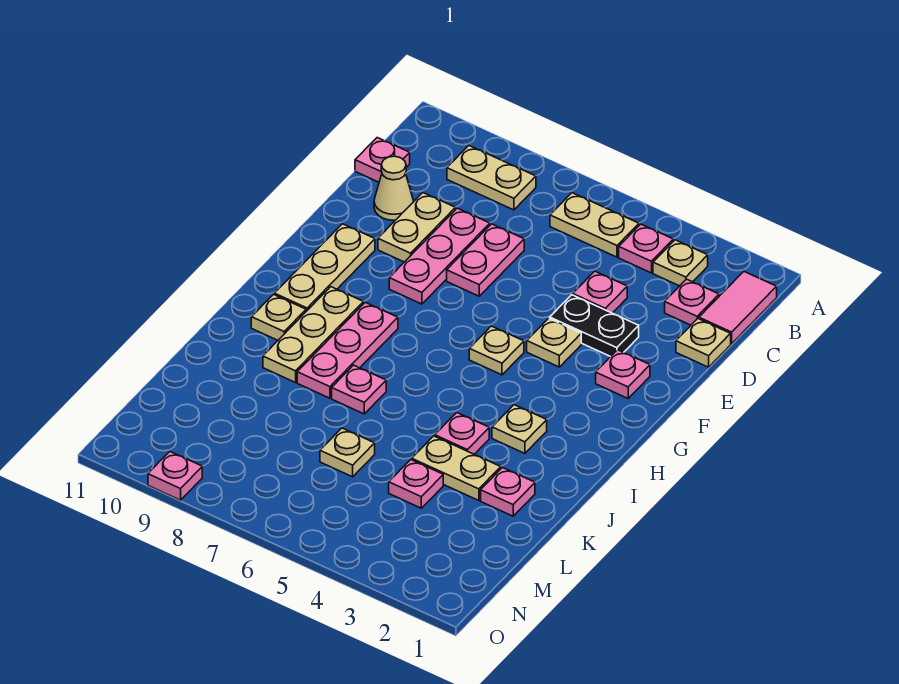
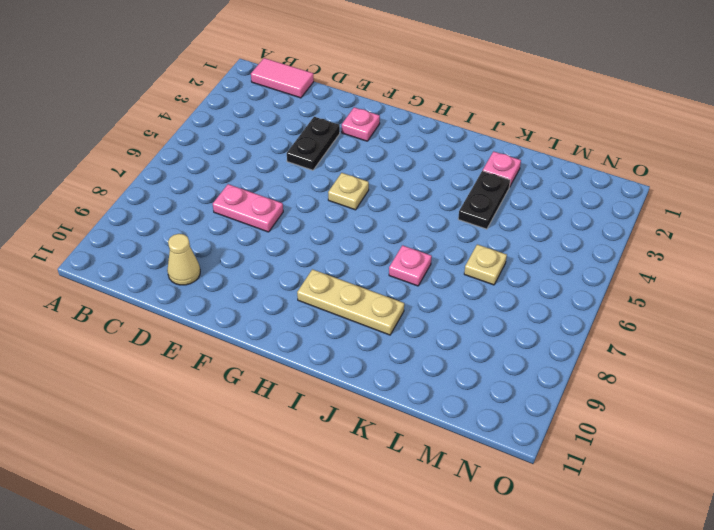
black 1x2 plate [458,171,510,229] -> tan 1x2 plate [412,436,501,501]
none -> tan 1x1 plate [653,240,708,286]
none -> pink 1x1 plate [619,224,673,273]
none -> tan 1x2 plate [550,193,639,257]

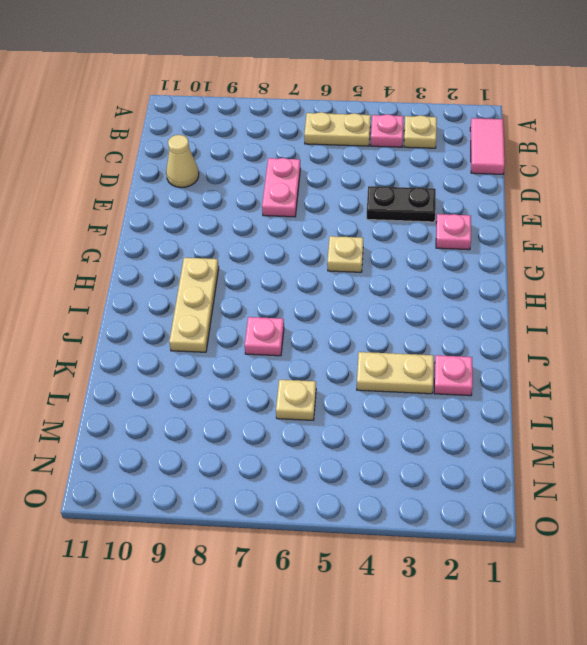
none -> tan 1x2 plate [447,146,536,210]
none -> pink 1x1 plate [665,279,719,325]
none -> pink 1x1 plate [355,138,410,182]

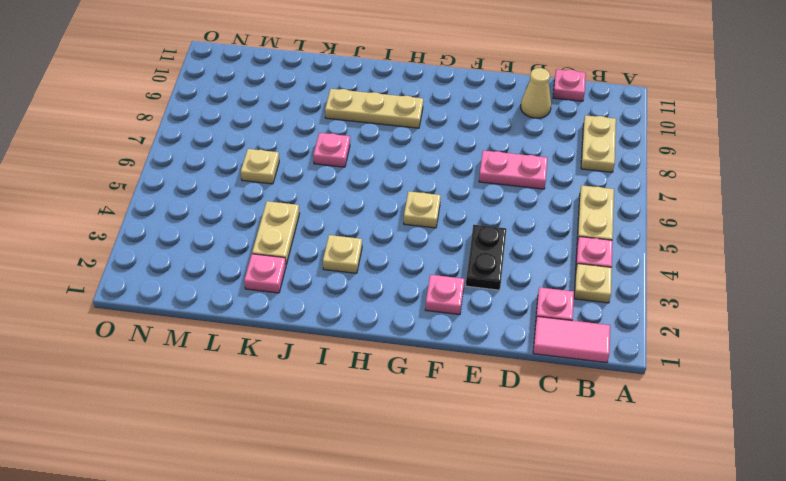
none -> tan 1x1 plate [676,319,731,367]
none -> pink 1x1 plate [573,271,627,313]
none -> pink 1x3 plate [389,208,490,304]

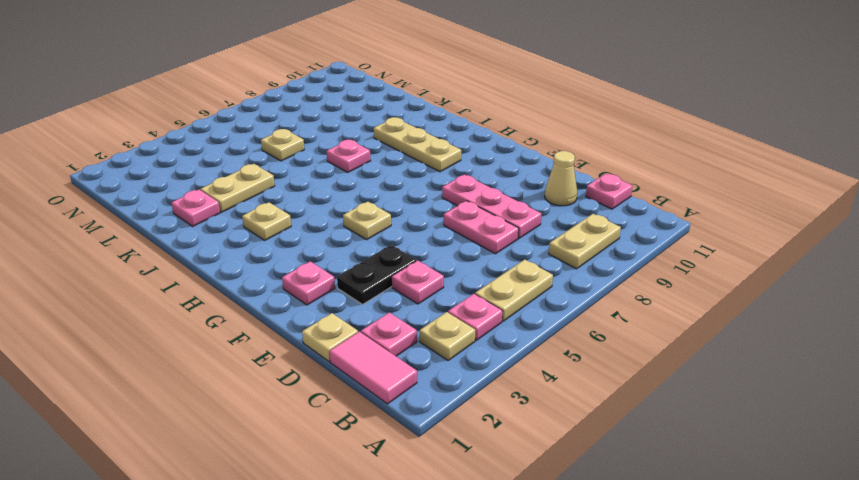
none -> tan 1x2 plate [378,193,456,262]
none -> tan 1x1 plate [527,318,581,367]
none -> tan 1x3 plate [274,224,375,311]

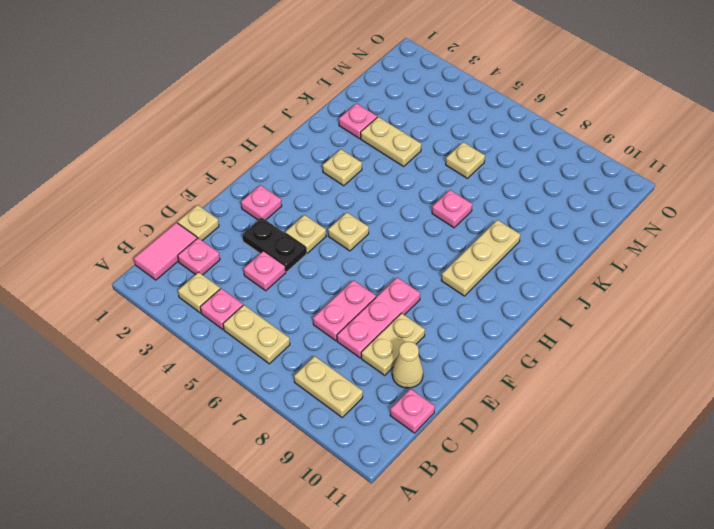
none -> tan 1x3 plate [274,224,375,311]
none -> pink 1x3 plate [297,302,398,398]
none -> tan 1x1 plate [251,295,306,340]

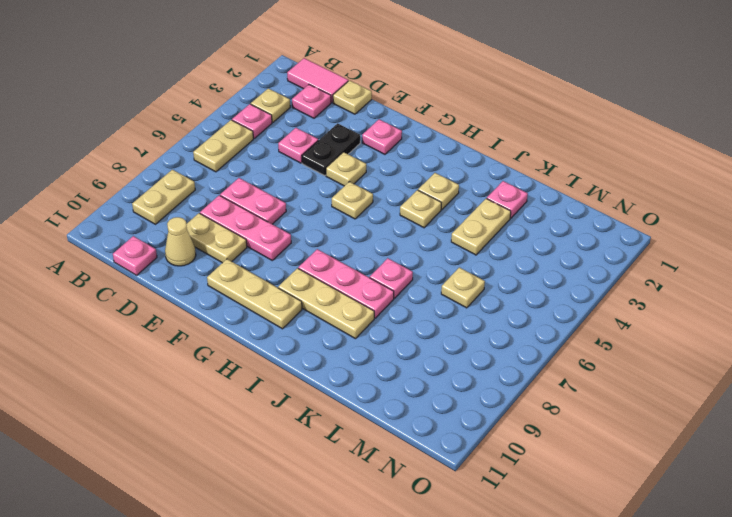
tan 1x1 plate [400,190,441,228] -> tan 1x1 plate moved to [251,295,306,340]
none -> pink 1x1 plate [435,413,489,454]
none -> pink 1x1 plate [389,460,443,508]
none -> pink 1x1 plate [148,452,202,500]

